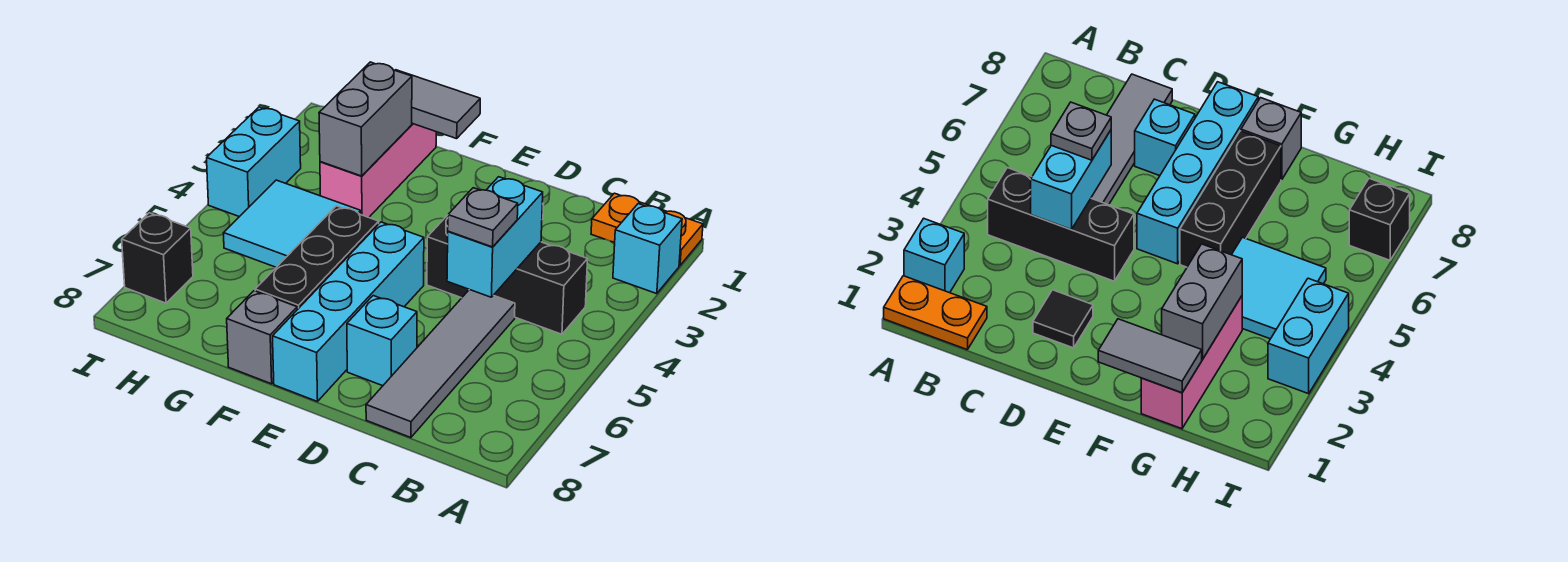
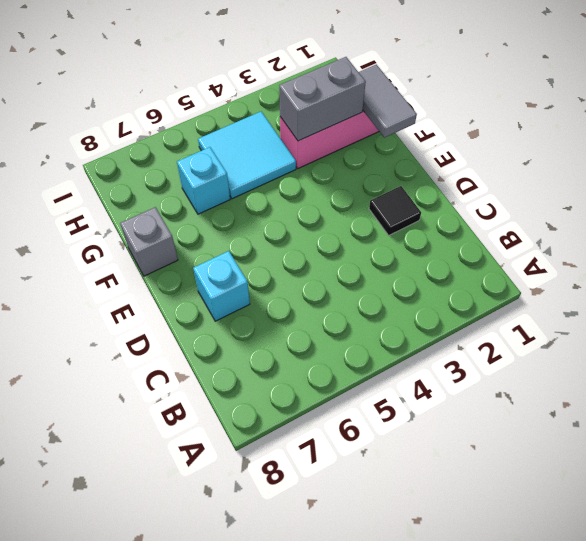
cyan 1x1 brick [177,147,230,214] -> cyan 1x1 brick moved to [613,204,682,294]
none -> orange 1x2 plate [591,193,703,265]
none -> black 1x3 brick [427,215,588,334]
none -> grey 1x4 tile [366,290,515,438]

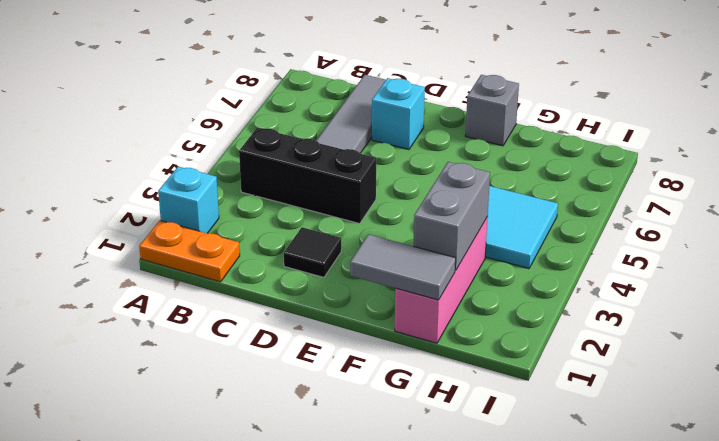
none -> cyan 1x4 brick [273,222,424,402]
none -> black 1x3 brick [255,206,379,310]
none -> cyan 1x2 brick [207,107,301,217]

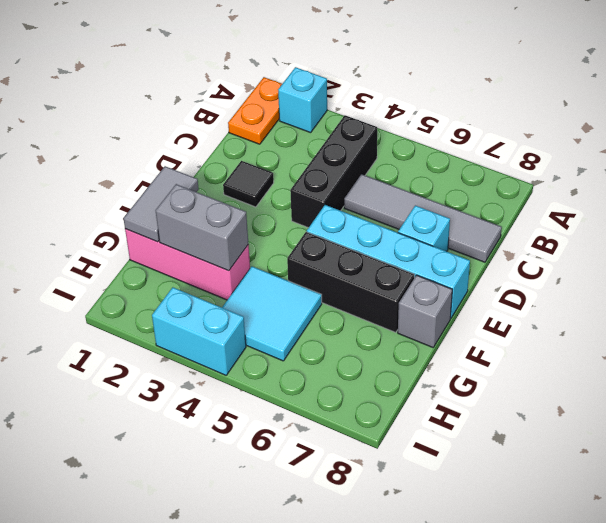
none -> black 1x1 brick [122,213,193,303]
none -> cyan 1x2 brick [447,177,543,297]
none -> grey 1x1 plate [448,188,518,247]

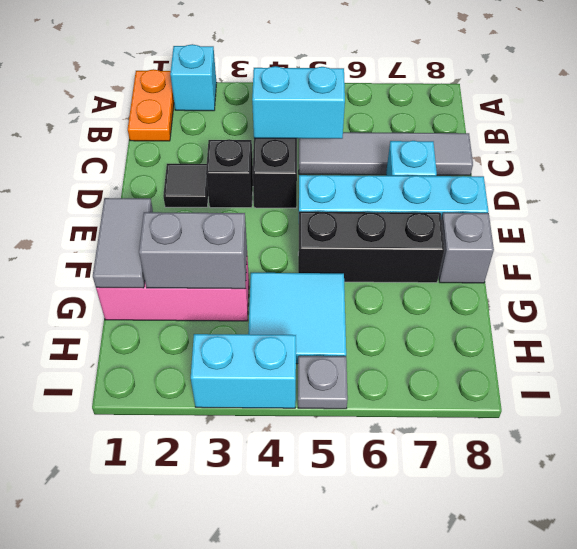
black 1x1 brick [206,139,253,208] -> black 1x1 brick moved to [122,213,193,303]
grey 1x1 plate [298,356,348,409] -> grey 1x1 plate moved to [448,188,518,247]

